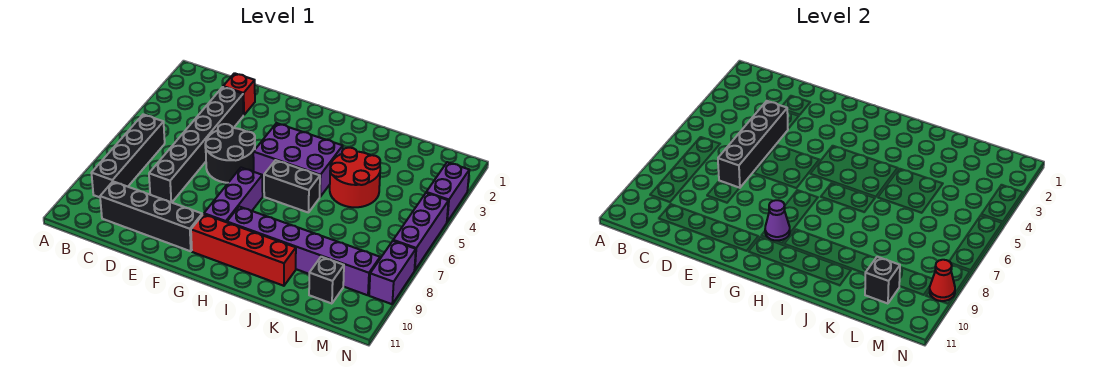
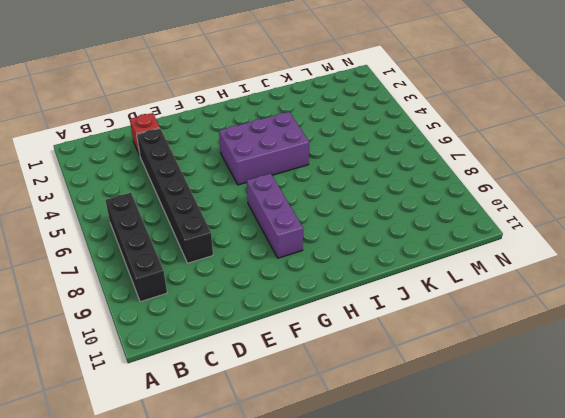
none -> black 1x4 brick [100,182,202,251]
none -> black 2x2 round brick [205,124,255,183]
none -> red 1x4 brick [191,214,296,286]

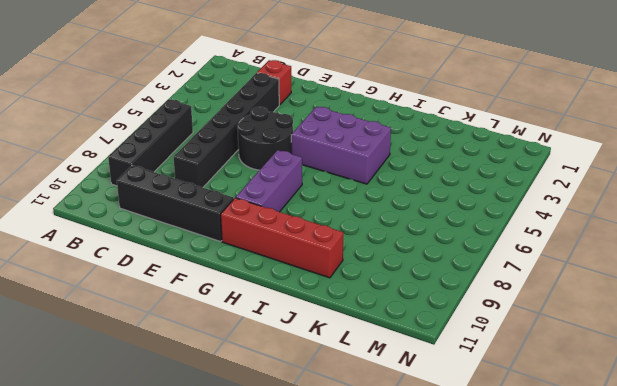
none -> black 1x2 brick [264,160,320,213]
none -> purple 1x6 brick [227,207,380,295]
none -> red 2x2 round brick [330,148,380,207]

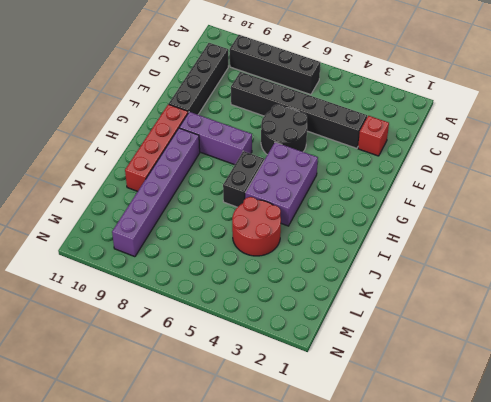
none -> black 1x1 brick [309,257,344,304]
none -> purple 1x2 brick [426,162,469,222]
none -> purple 1x3 brick [393,193,448,271]

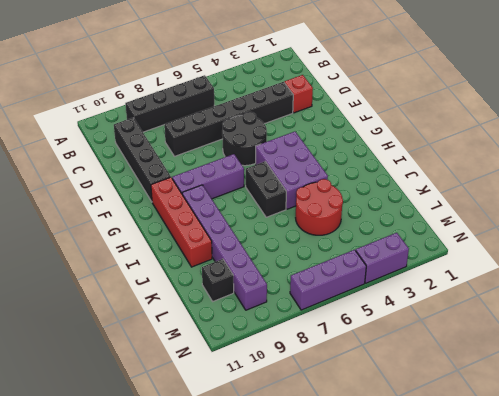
none -> purple 1x2 brick [369,241,416,304]
none -> black 1x4 brick [718,101,788,188]
none -> purple 1x1 cone [765,200,790,240]

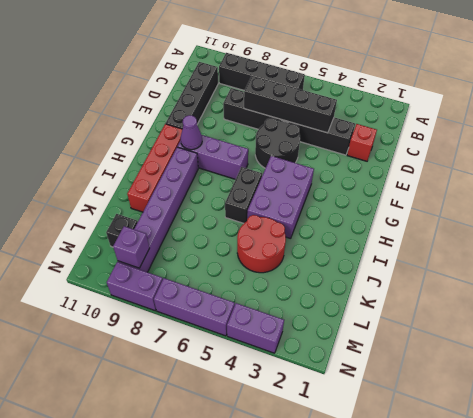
purple 1x1 brick [113,226,149,268] -> none
none -> black 1x1 brick [865,257,900,304]
none -> red 1x1 cone [930,260,955,301]

